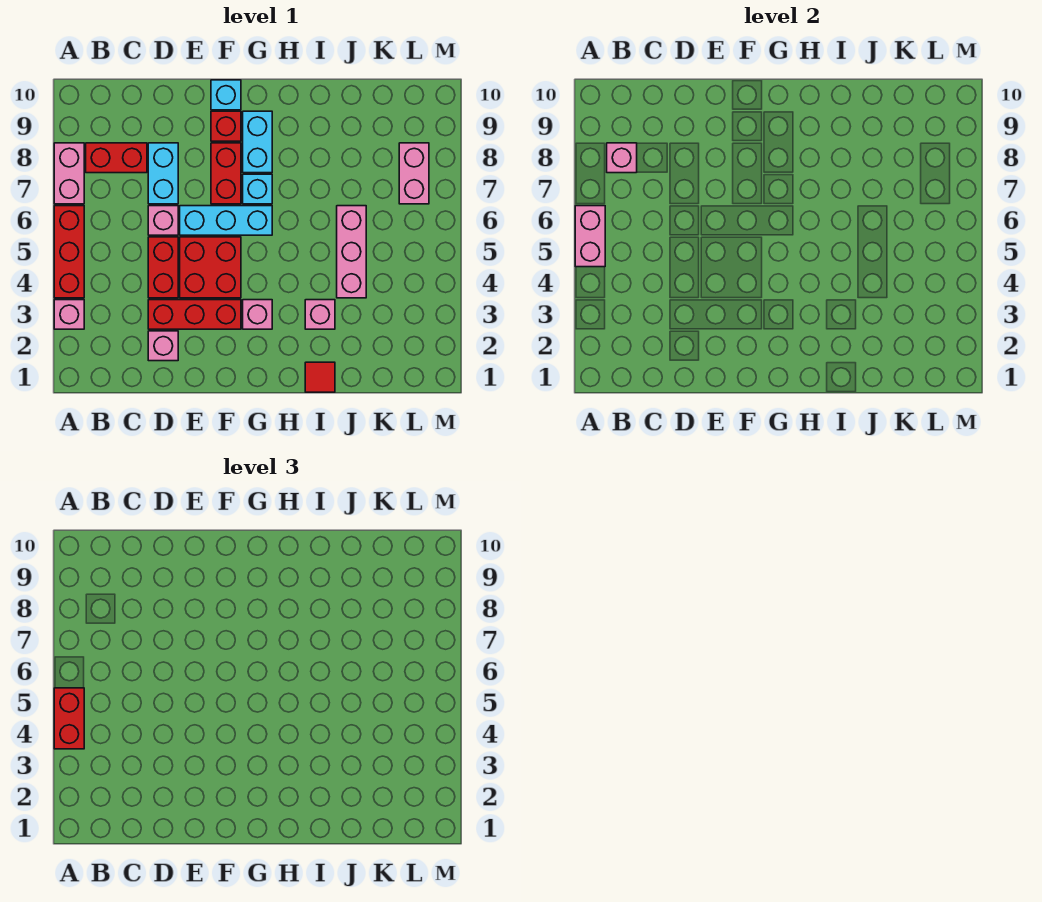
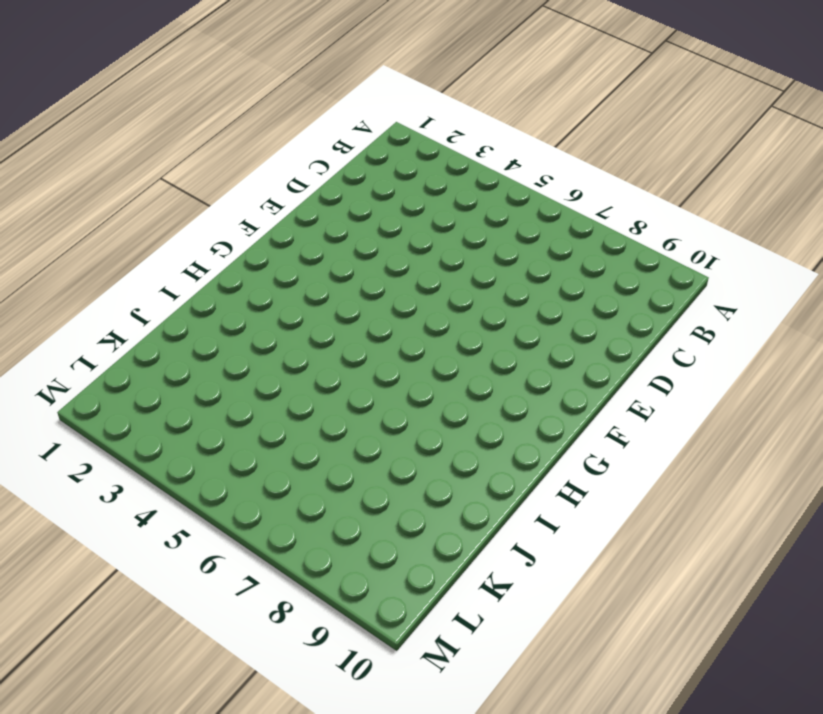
none -> pink 1x1 brick [54,300,84,329]
none -> red 1x3 brick [54,206,84,298]
none -> pink 1x2 brick [54,143,84,204]

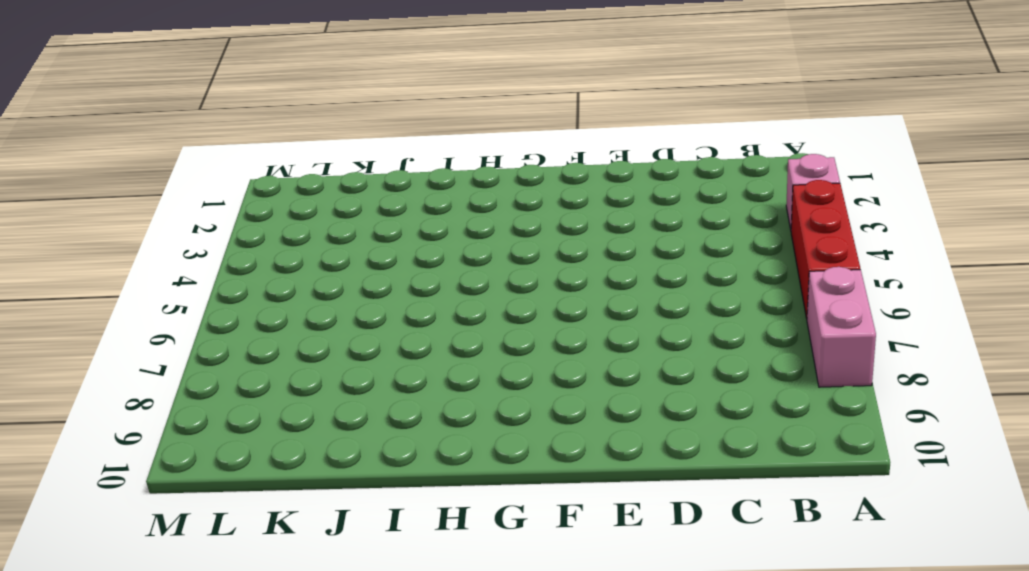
none -> red 1x2 brick [86,143,147,173]
none -> pink 1x1 brick [148,331,178,361]
none -> red 1x3 brick [148,300,241,329]

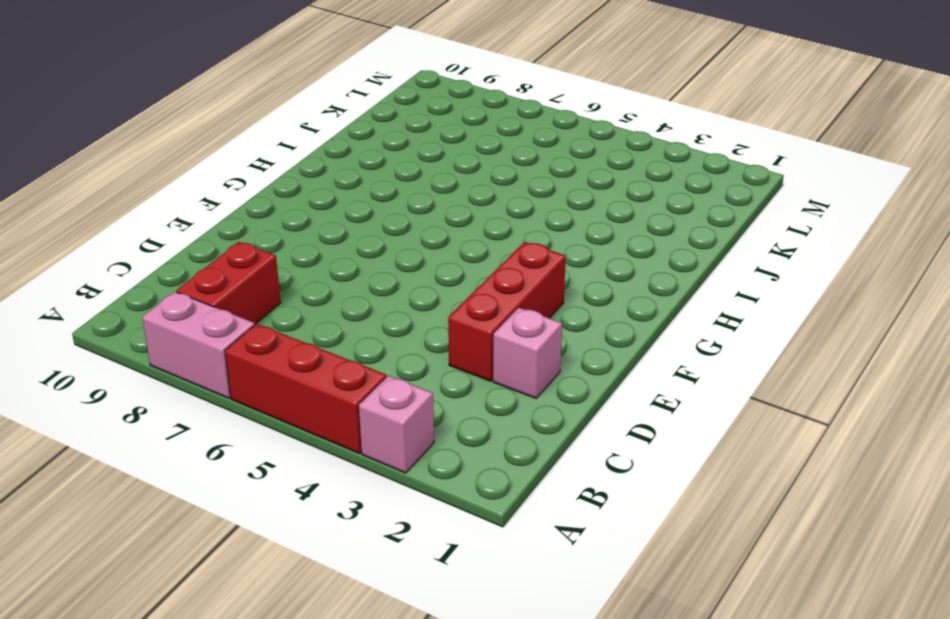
none -> red 1x2 brick [148,237,178,298]
none -> pink 1x1 brick [148,206,178,235]
none -> cyan 1x2 brick [148,143,178,204]

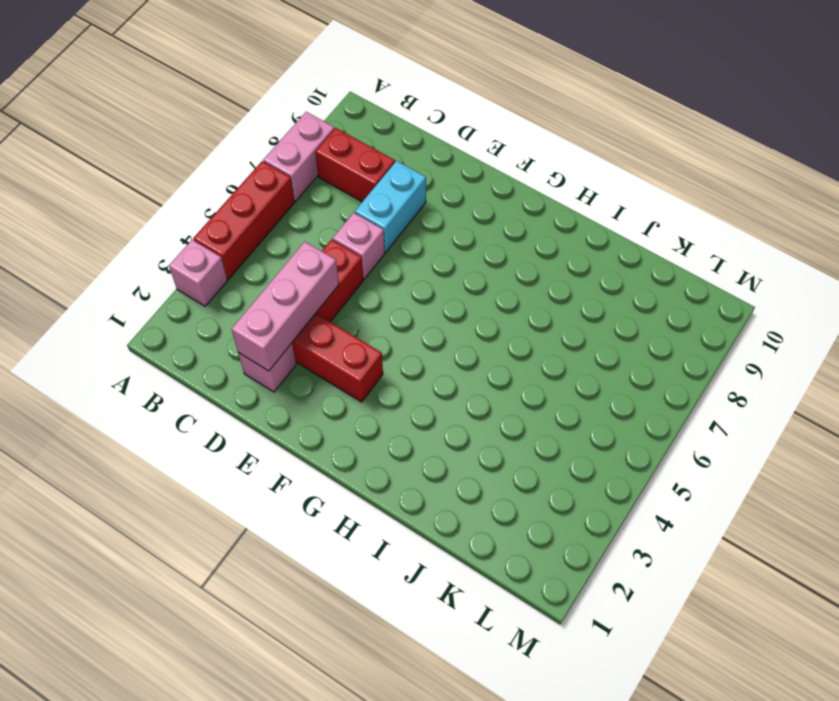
pink 1x3 brick [231,242,339,371] -> pink 1x3 brick moved to [337,206,366,298]
none -> red 2x2 brick [180,237,241,298]
none -> cyan 1x3 brick [180,206,272,235]
none -> red 1x2 brick [211,143,241,204]

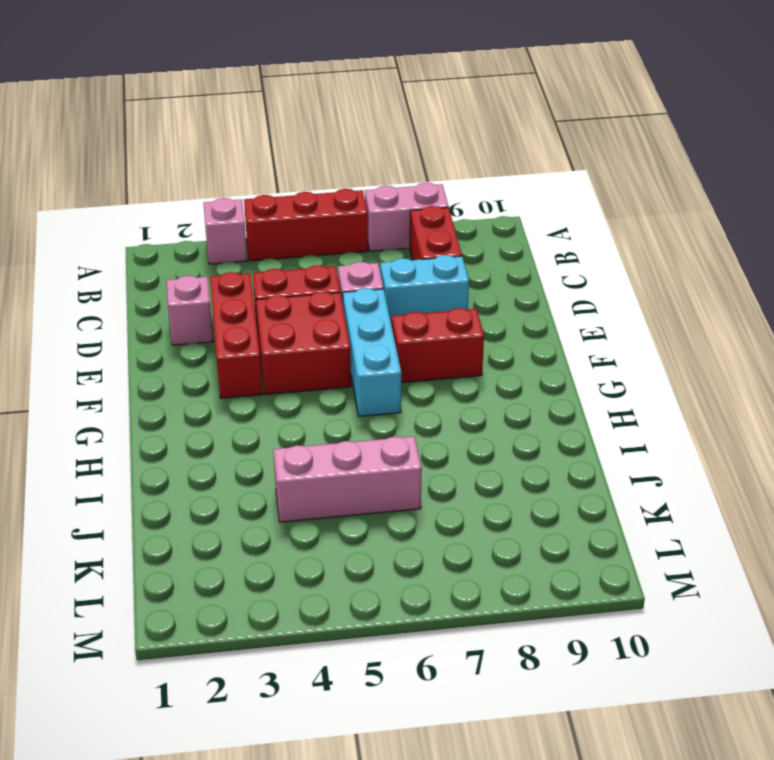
none -> red 1x1 brick [211,111,241,141]
none -> cyan 1x1 brick [211,80,241,110]
none -> pink 1x1 brick [243,300,272,329]

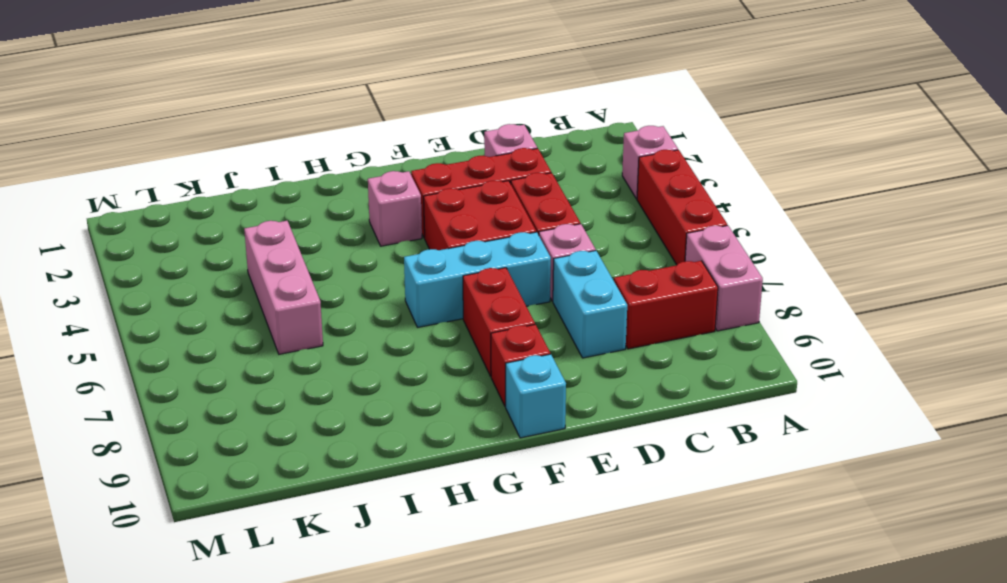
none -> cyan 1x1 brick [243,174,272,204]
none -> cyan 1x2 brick [243,111,272,173]
none -> red 1x1 tile [305,362,335,392]

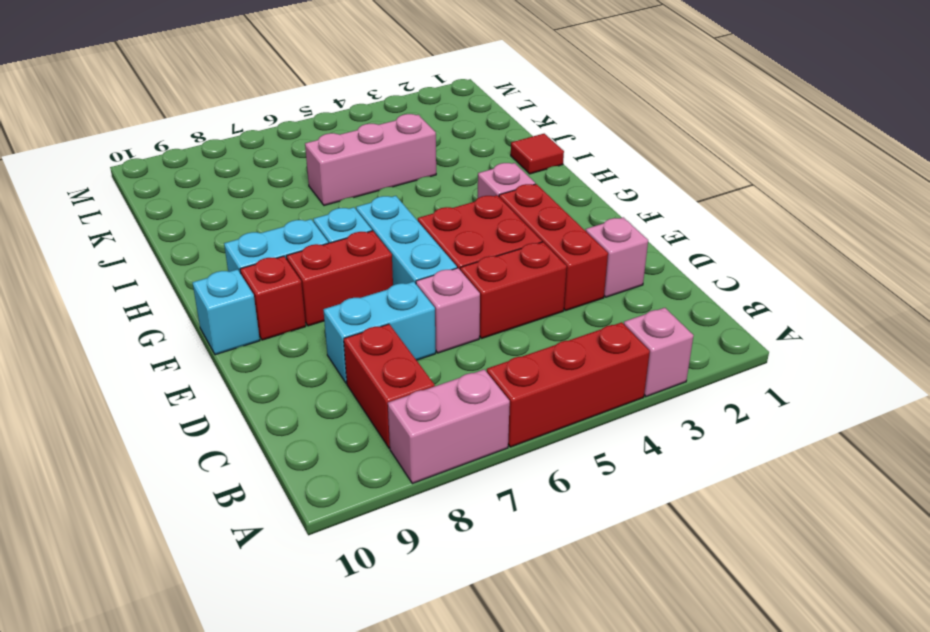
none -> pink 1x1 brick [305,300,335,329]
none -> pink 1x2 brick [399,143,429,204]
none -> pink 1x2 brick [575,206,605,267]

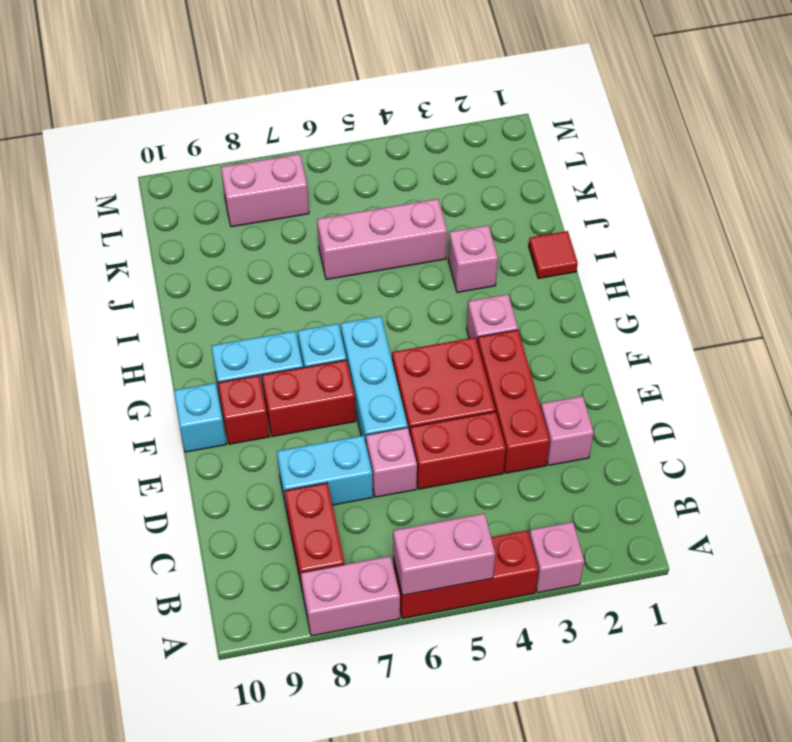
none -> pink 1x1 brick [607,143,637,173]
none -> red 1x2 brick [54,688,84,749]

